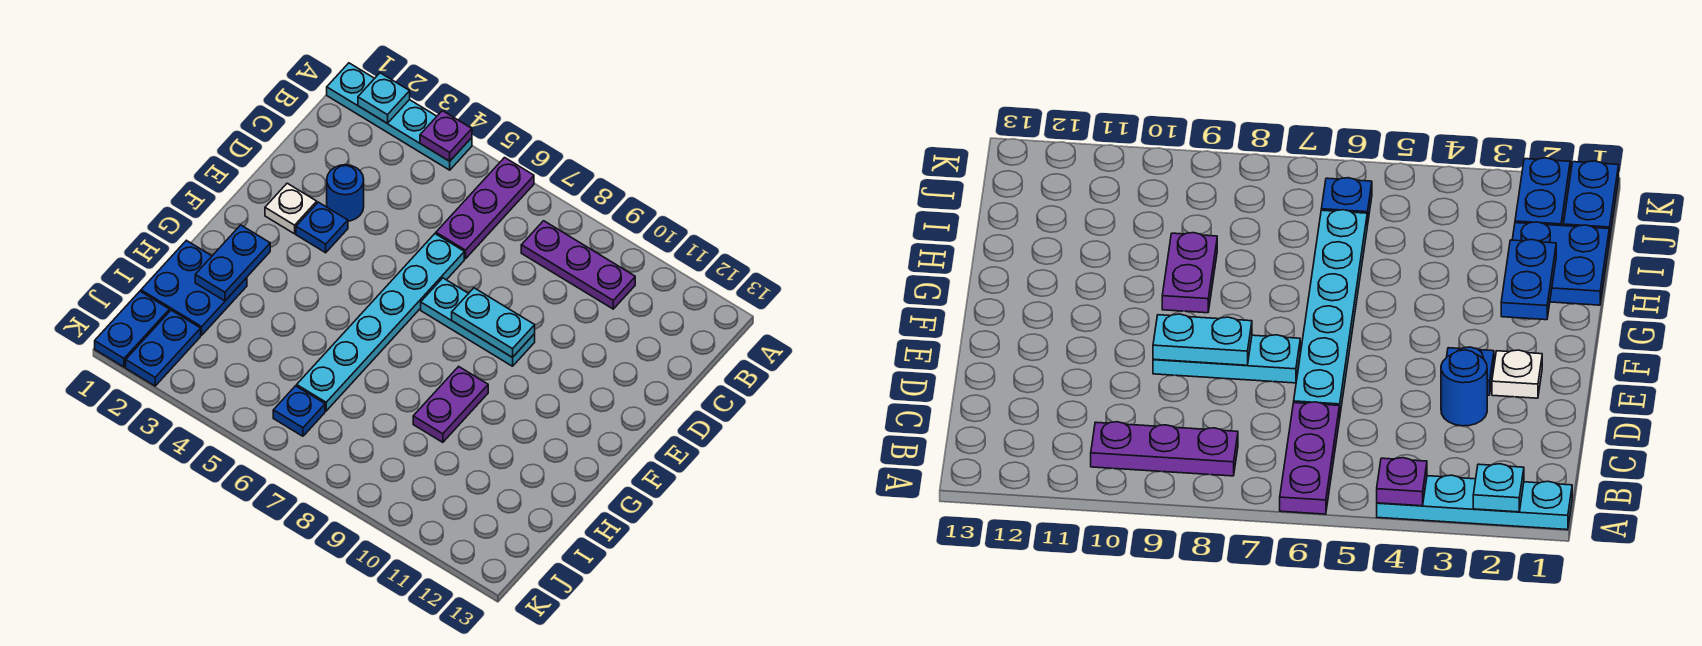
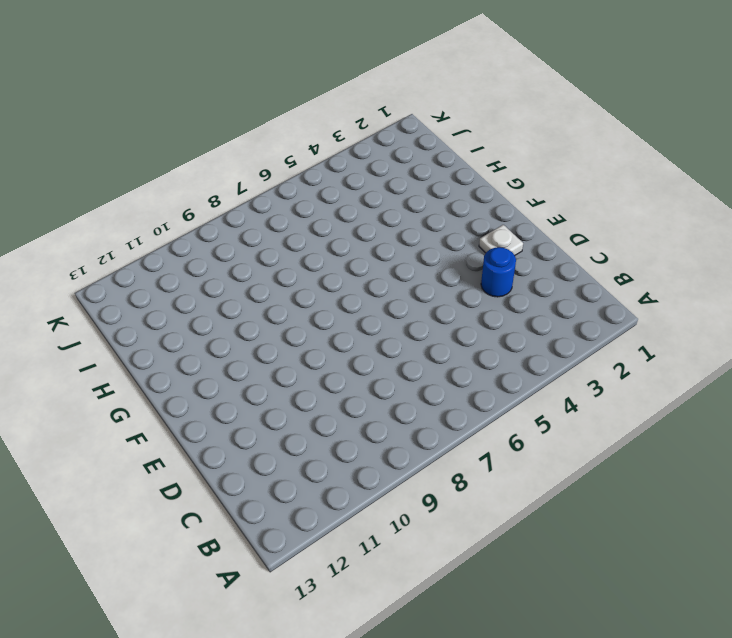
none -> cyan 1x4 plate [327,63,472,170]
none -> purple 1x3 plate [436,158,534,259]
none -> purple 1x3 plate [521,221,635,309]

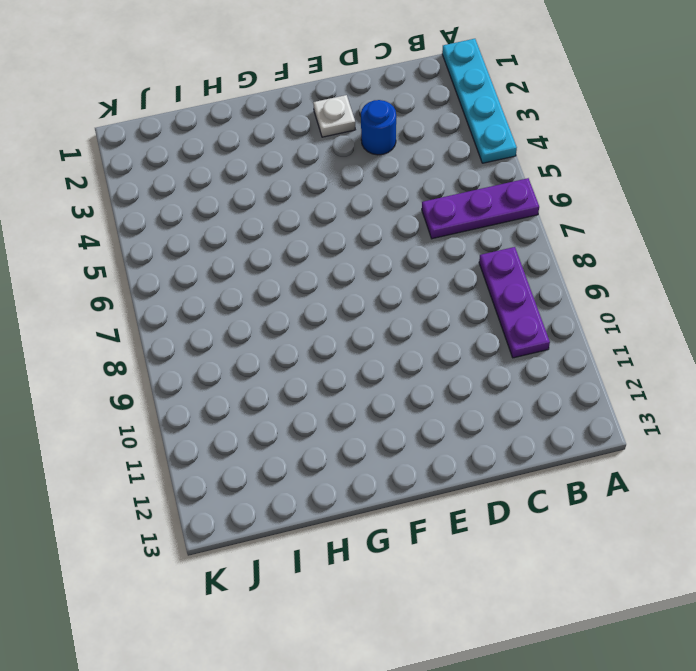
none -> cyan 1x6 plate [297,234,464,411]
none -> blue 1x1 plate [296,202,348,253]
none -> cyan 1x3 plate [421,278,535,366]

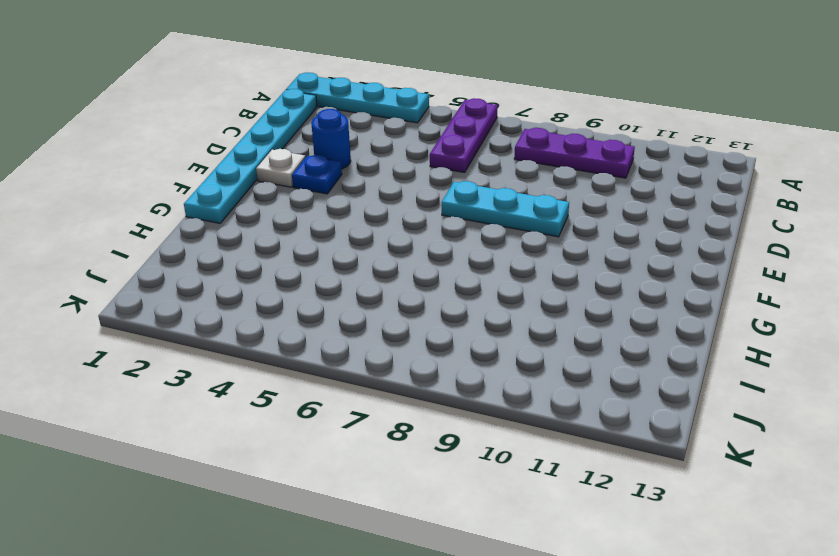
cyan 1x6 plate [184,89,317,223] -> cyan 1x6 plate moved to [297,234,464,411]
none -> purple 1x2 plate [413,367,488,442]
none -> blue 2x2 plate [141,240,247,335]
none -> blue 1x2 plate [95,291,169,367]

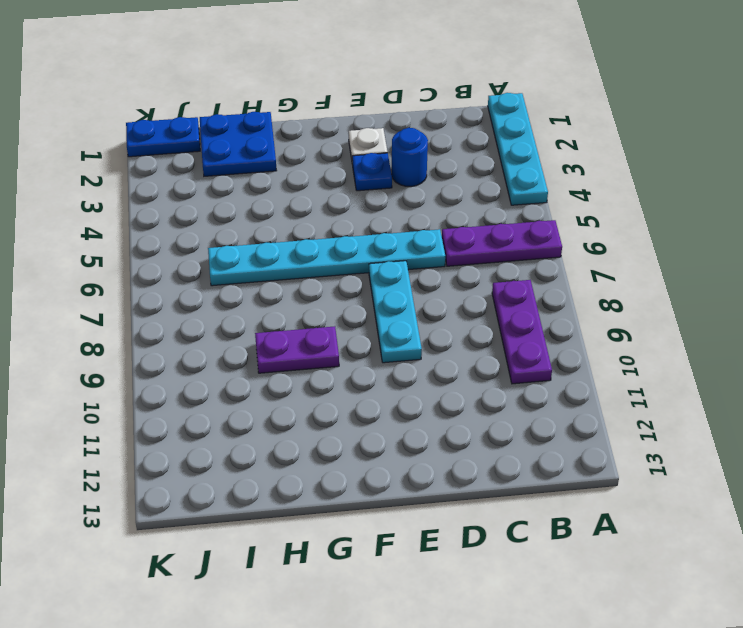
none -> blue 1x2 plate [126,310,201,386]
none -> blue 1x1 plate [273,386,325,436]
none -> cyan 1x1 plate [358,73,410,124]

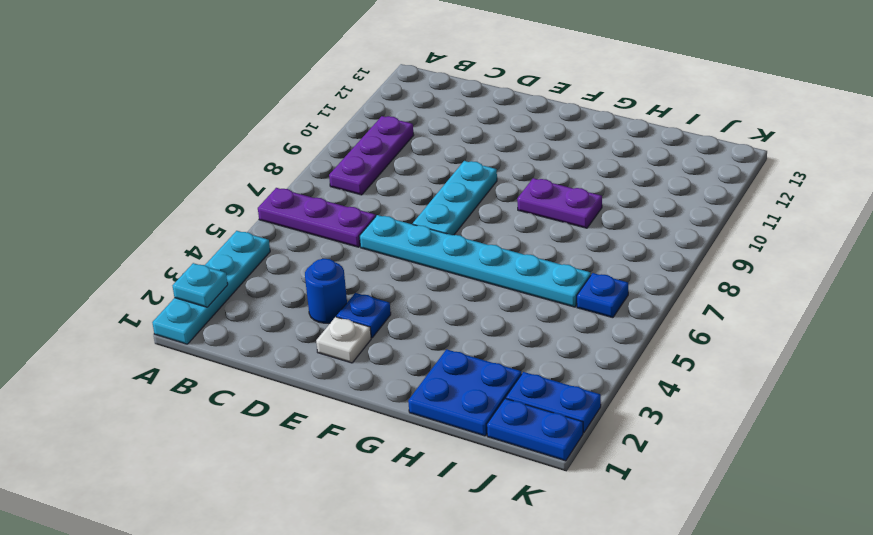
none -> purple 1x1 plate [420,111,472,161]
none -> cyan 1x2 plate [452,288,535,357]
none -> blue 1x2 plate [195,225,270,301]

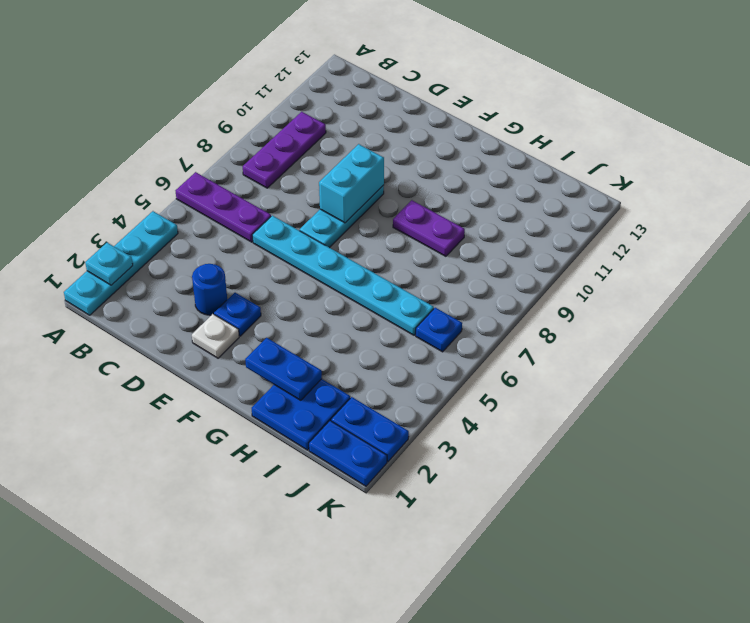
cyan 1x2 brick [319,144,384,223] -> cyan 1x2 plate [452,288,535,357]
none -> purple 1x1 plate [420,111,472,161]

